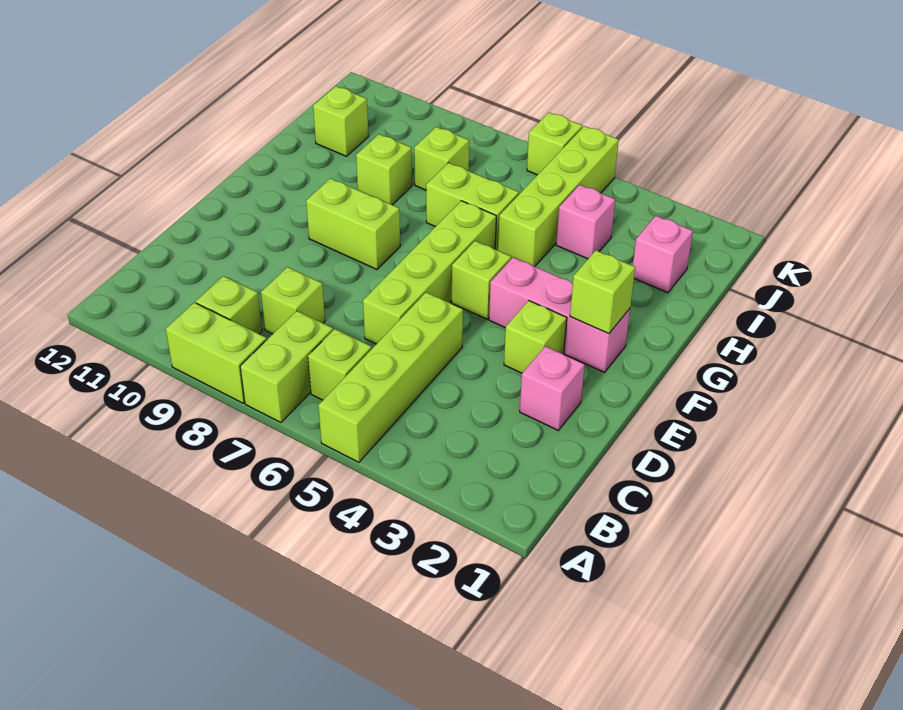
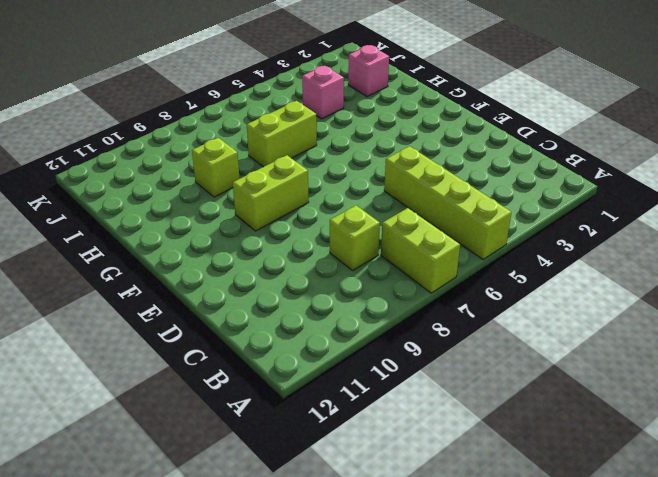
none -> lime 1x2 brick [166,303,267,403]
none -> lime 1x1 brick [308,329,372,400]
none -> lime 1x1 brick [196,276,262,334]

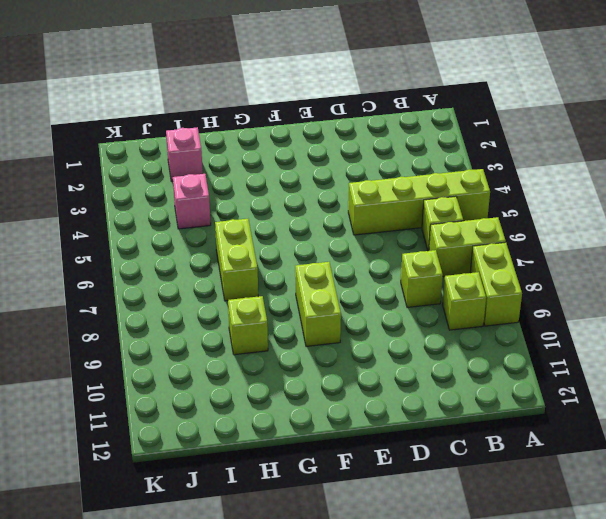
none -> pink 1x1 brick [520,346,585,431]
none -> lime 1x4 brick [363,201,496,344]
none -> lime 1x1 brick [504,301,567,373]

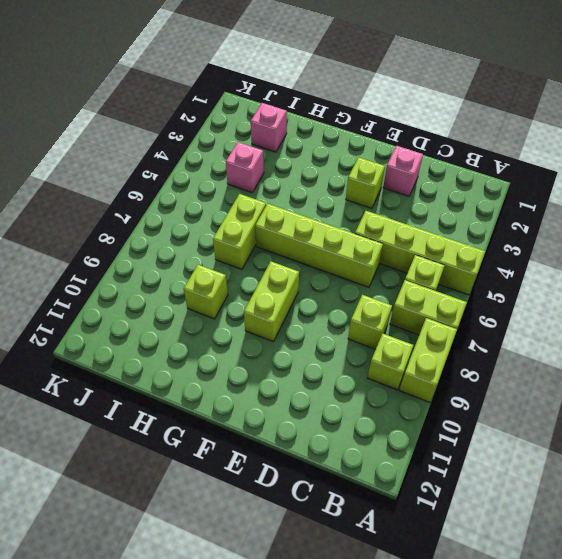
none -> pink 1x3 brick [489,257,630,372]
none -> lime 1x1 brick [452,241,511,319]
none -> lime 1x4 brick [498,126,619,266]

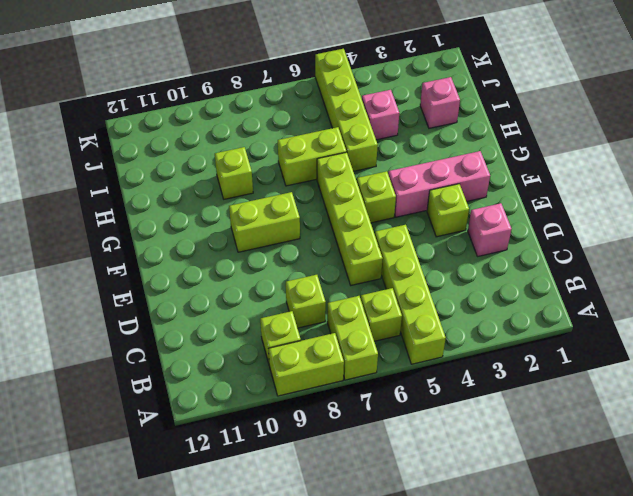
none -> lime 1x1 brick [414,127,469,190]
none -> lime 1x1 brick [313,86,368,156]
none -> lime 1x1 brick [527,113,582,175]

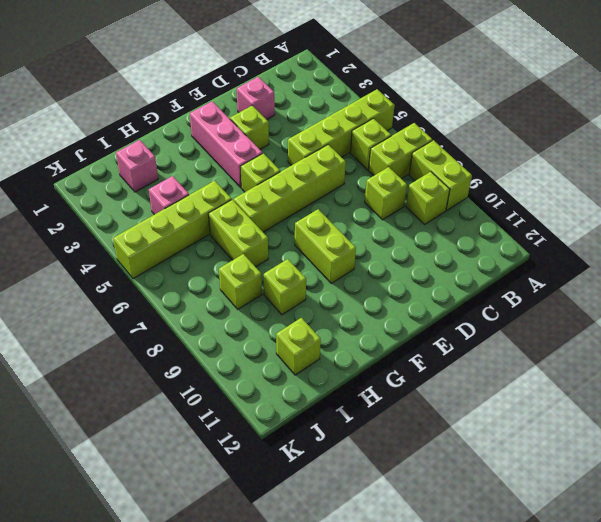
none -> lime 1x1 brick [527,113,582,175]
none -> lime 1x1 brick [570,250,635,333]

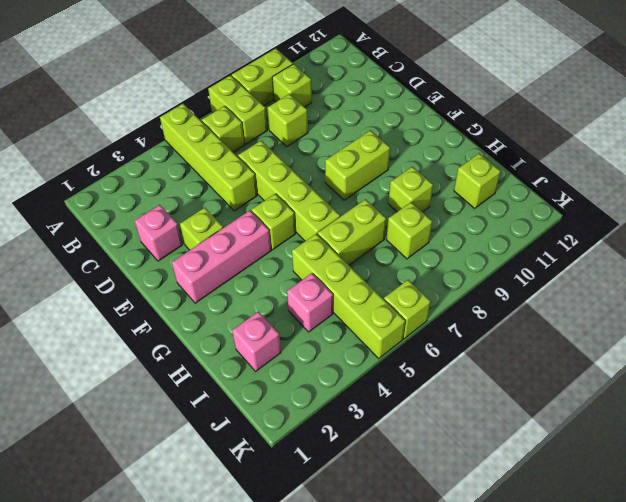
none -> lime 1x1 brick [570,250,635,333]

